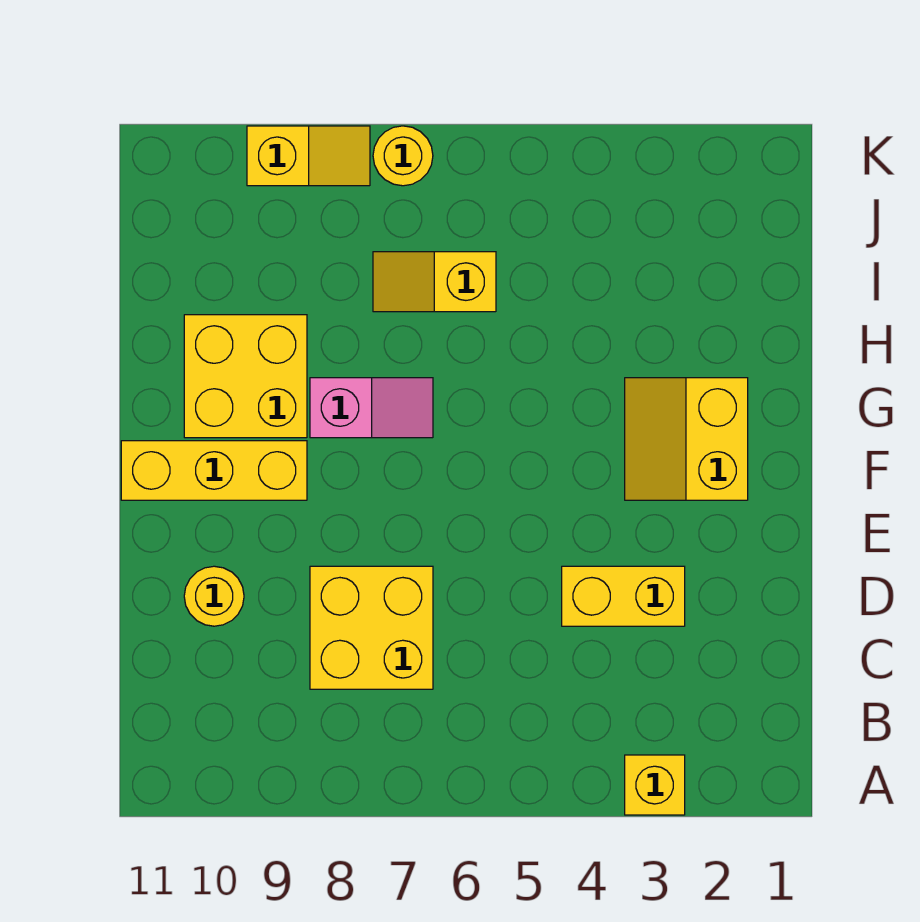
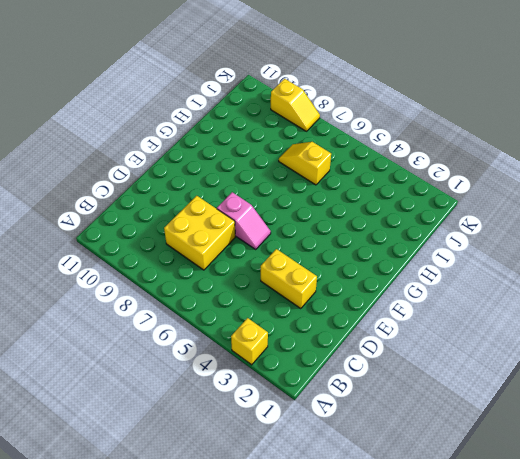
pink 1x2 slope [217,192,271,249] -> pink 1x2 slope moved to [310,378,433,438]
none -> yellow 1x1 round brick [184,566,244,626]
none -> yellow 2x2 slope [625,378,748,500]

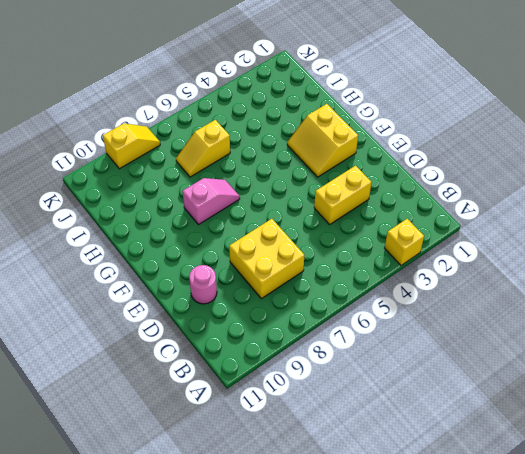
pink 1x1 round brick [189,265,217,304] -> yellow 1x1 round brick [184,566,244,626]
none -> yellow 1x3 brick [121,441,307,500]
none -> yellow 2x2 brick [184,315,307,438]

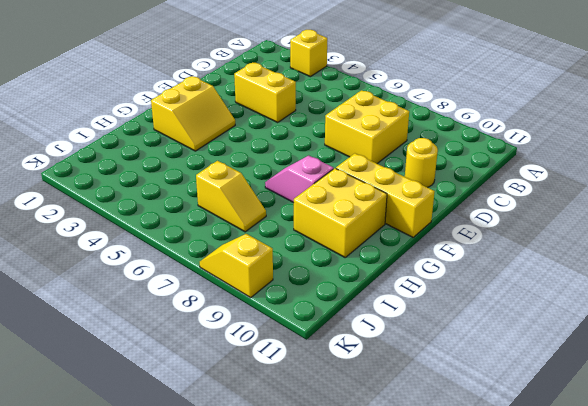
none -> yellow 1x1 round brick [373,126,433,186]

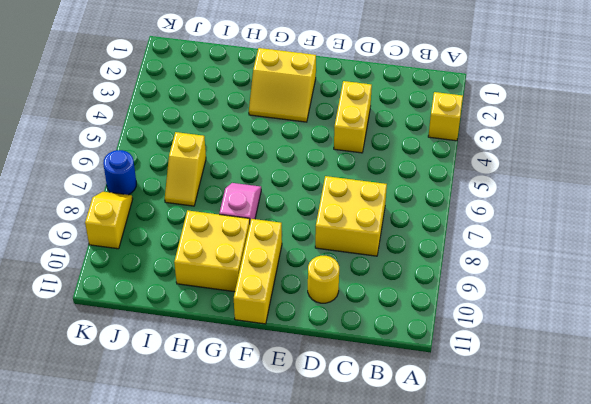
blue 1x1 round brick [103,150,136,195] -> yellow 1x1 round brick [373,126,433,186]

